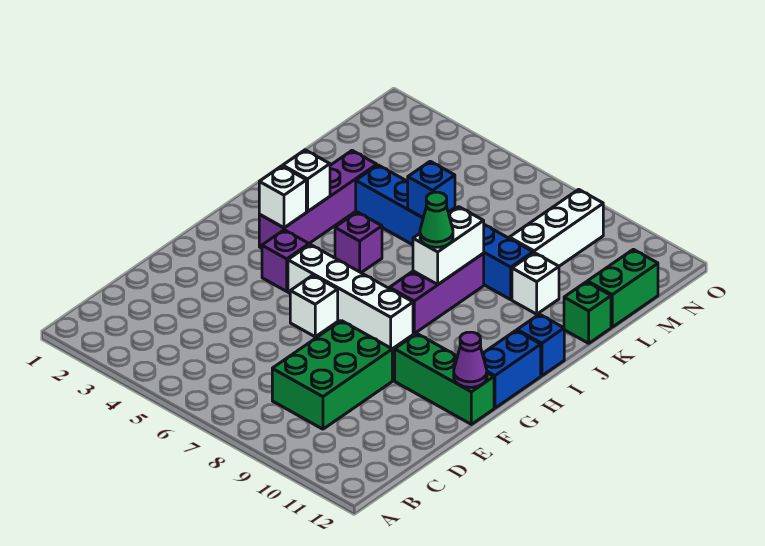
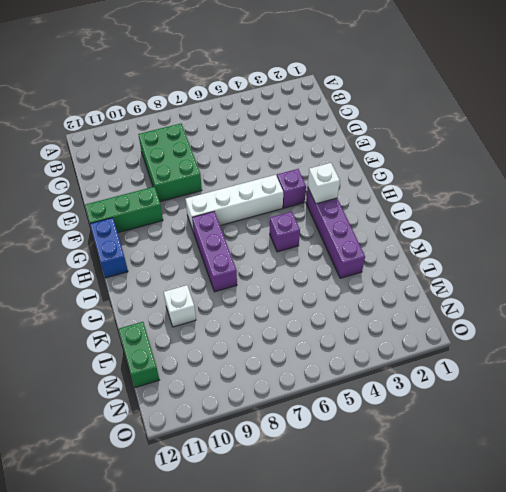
none -> white 1x1 brick [290,275,338,337]
none -> blue 1x1 brick [517,314,564,376]
none -> blue 1x6 brick [356,165,533,300]

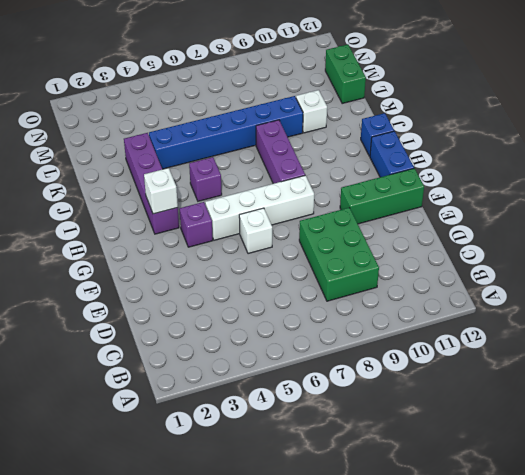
none -> green 1x1 brick [564,282,611,343]
none -> white 1x3 brick [509,189,603,266]
none -> purple 1x1 cone [454,332,487,387]

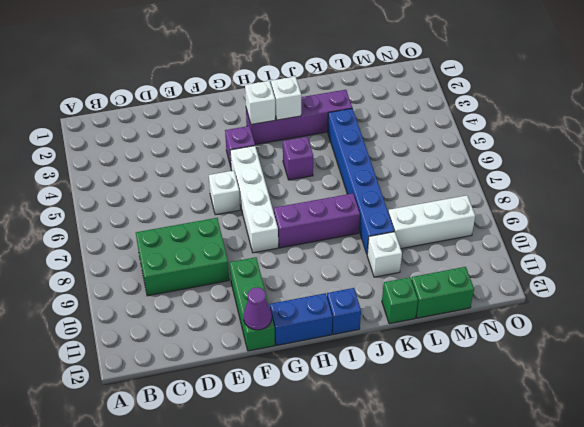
none -> white 1x2 brick [413,207,484,284]
none -> blue 1x1 brick [408,161,455,218]
none -> green 1x1 cone [420,192,453,247]

